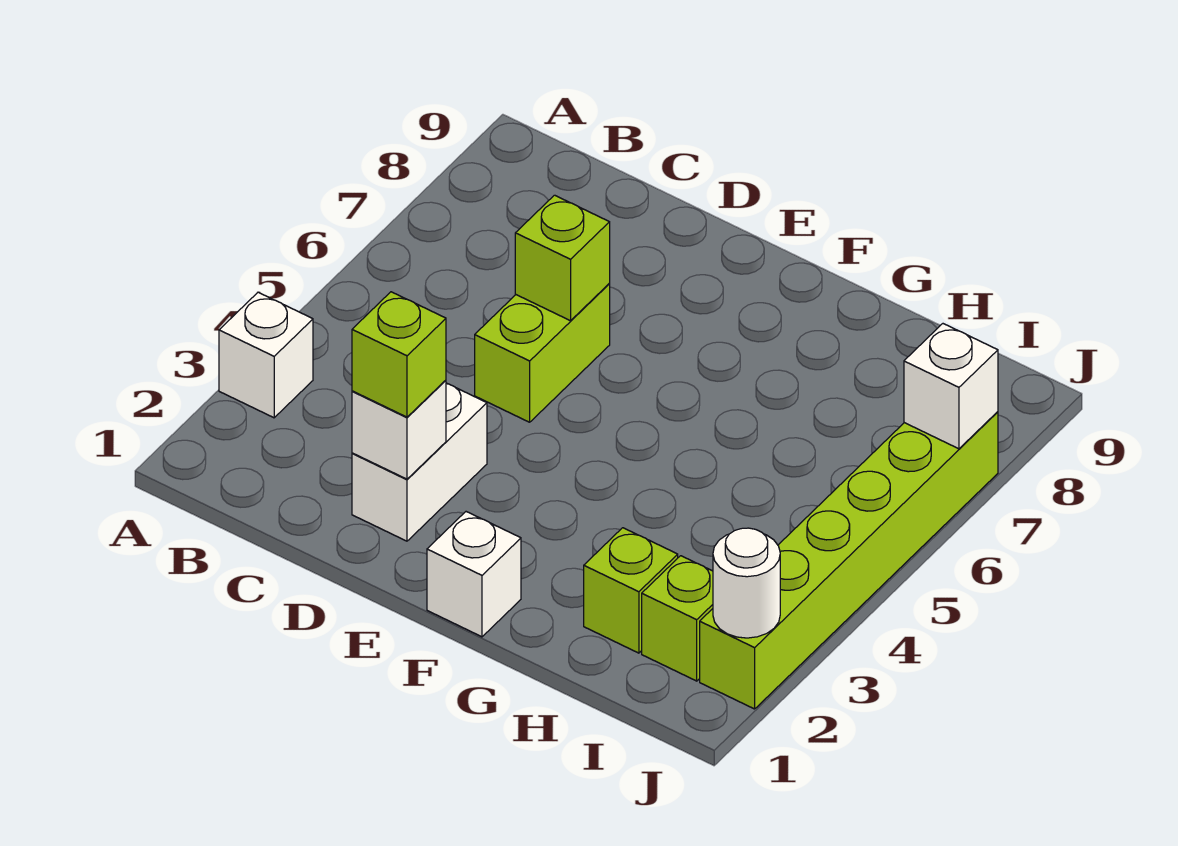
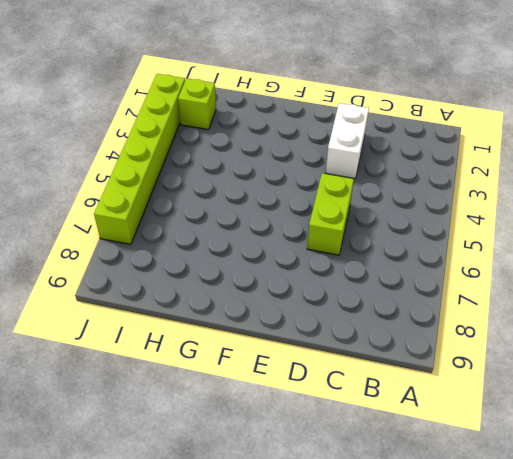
none -> white 1x1 brick [219,292,313,418]
none -> white 1x1 brick [427,512,521,637]
none -> lime 1x1 brick [584,528,678,653]

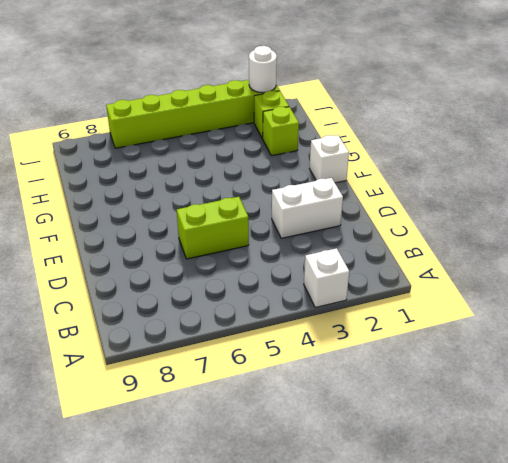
none -> white 1x1 brick [352,380,446,479]
none -> lime 1x1 brick [515,195,610,321]
none -> white 1x1 brick [904,324,998,449]

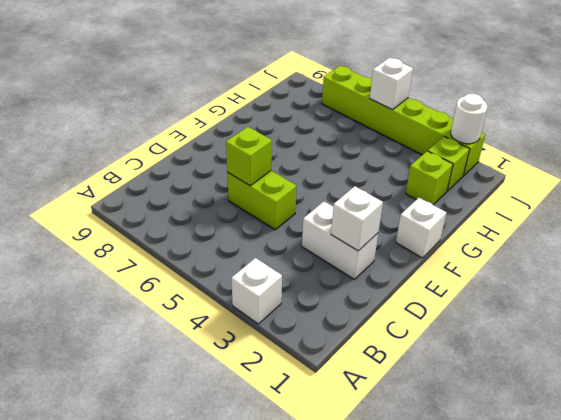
white 1x1 brick [370,57,413,110] -> white 1x1 brick moved to [904,324,998,449]
none -> lime 1x1 brick [352,292,446,417]

